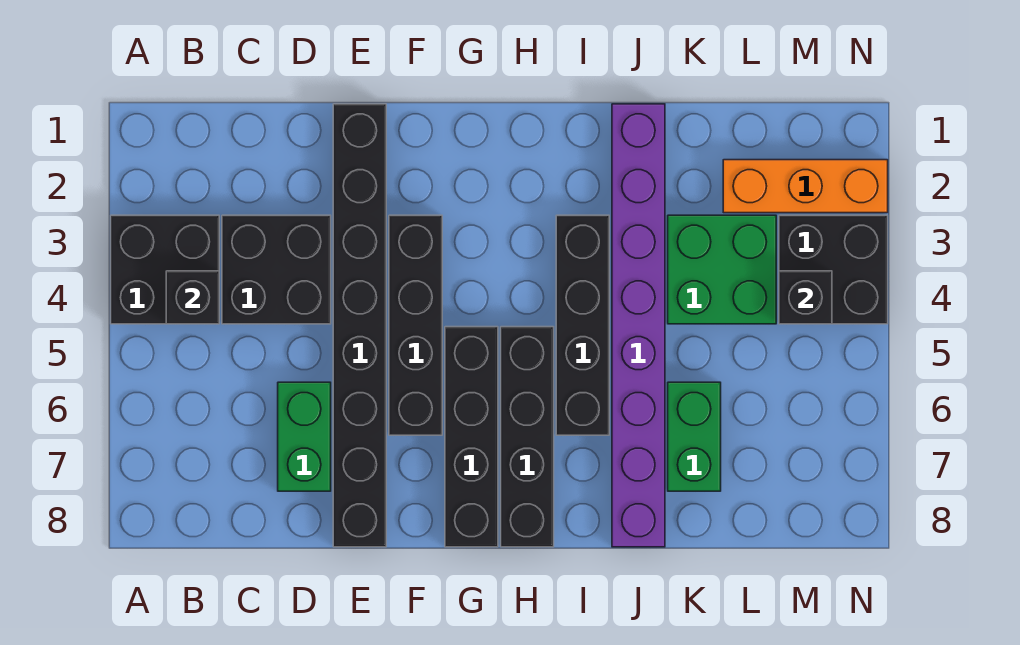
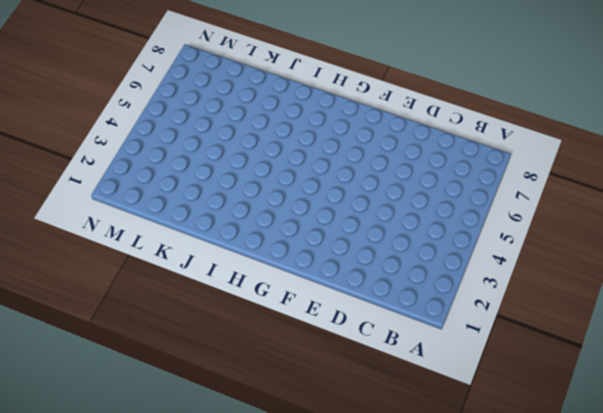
none -> black 2x2 brick [111,215,219,324]
none -> black 2x2 brick [222,215,331,324]
none -> green 1x2 brick [278,382,331,491]

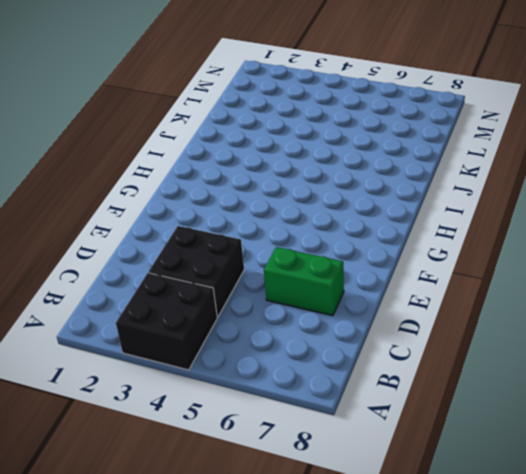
none -> black 1x8 brick [333,104,386,547]
none -> black 1x4 brick [389,215,442,435]
none -> black 1x4 brick [445,327,498,547]

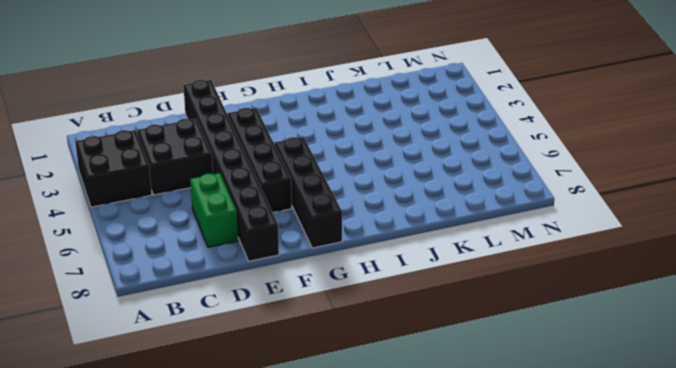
none -> black 1x4 brick [501,327,554,547]
none -> black 1x4 brick [556,215,609,435]
none -> purple 1x8 brick [612,104,665,547]

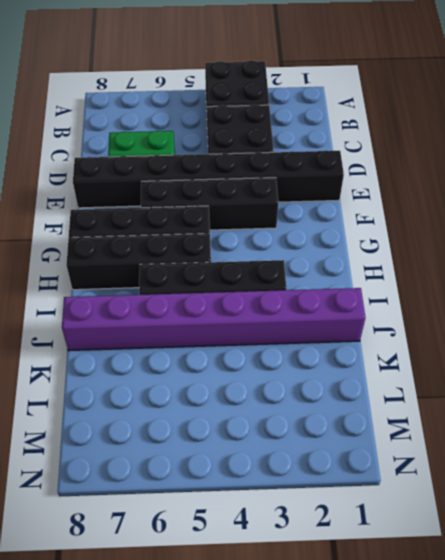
none -> green 2x2 brick [668,215,776,324]
none -> green 1x2 brick [668,382,721,491]
none -> orange 1x3 brick [723,160,888,213]

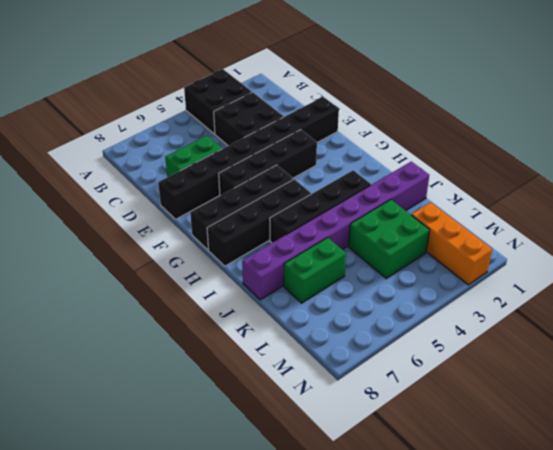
none -> black 2x2 brick [779,215,888,324]
none -> black 1x1 brick [166,271,219,324]
none -> black 1x1 brick [779,271,832,324]

